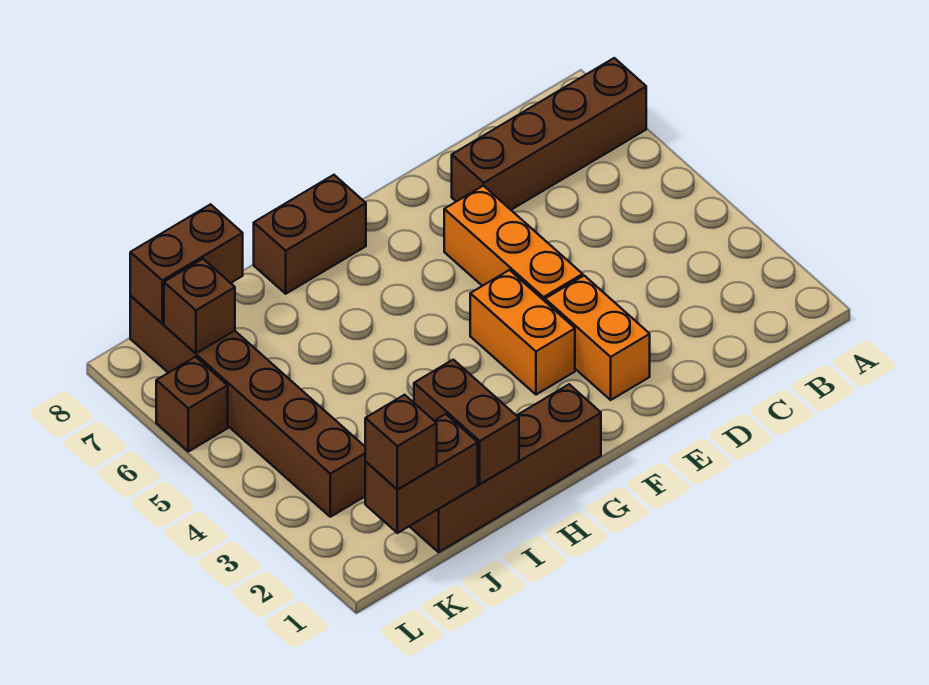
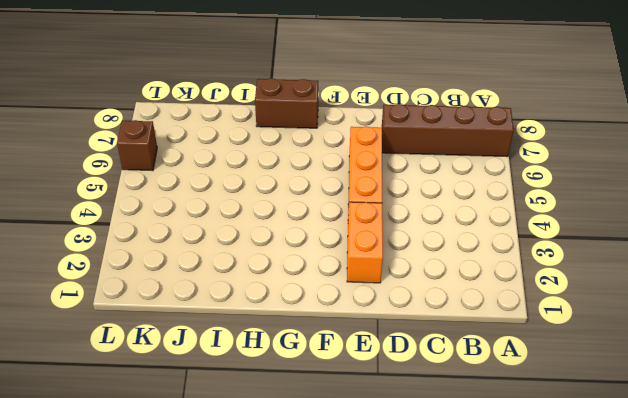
none -> orange 1x2 brick [470,270,575,395]
none -> brown 1x4 brick [409,384,601,552]
none -> brown 1x6 brick [130,296,366,517]

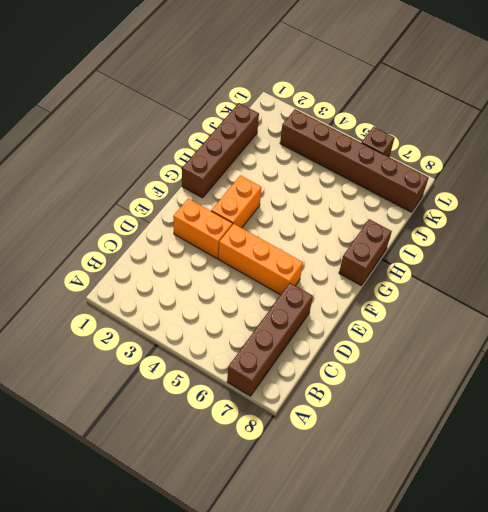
orange 1x2 brick [211,175,262,228] -> orange 1x2 brick turned to [470,270,575,395]
none -> brown 1x2 brick [414,360,519,484]
none -> brown 1x2 brick [365,414,478,533]
none -> brown 1x2 brick [130,204,243,323]

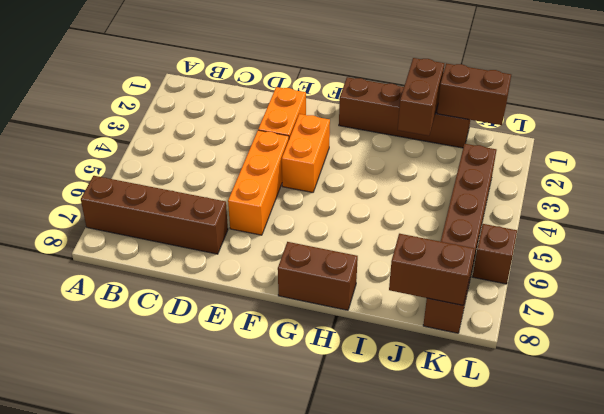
none -> brown 1x1 brick [164,259,235,353]
none -> brown 1x1 brick [365,395,437,489]

